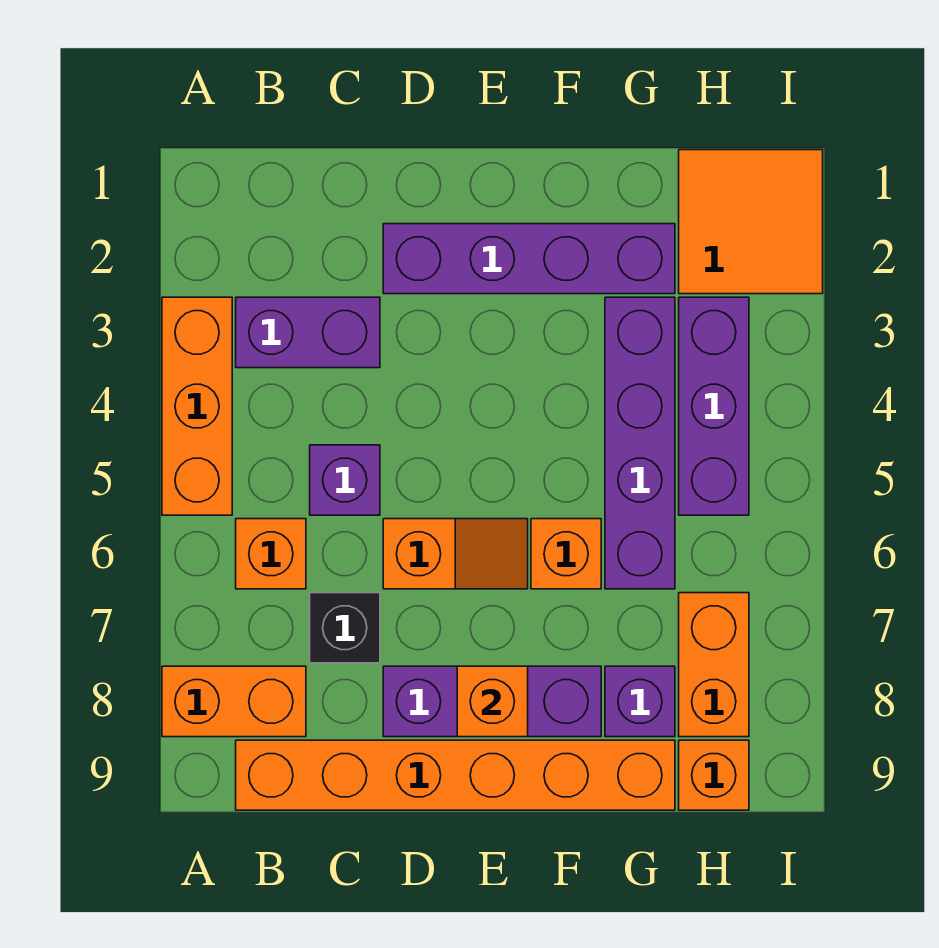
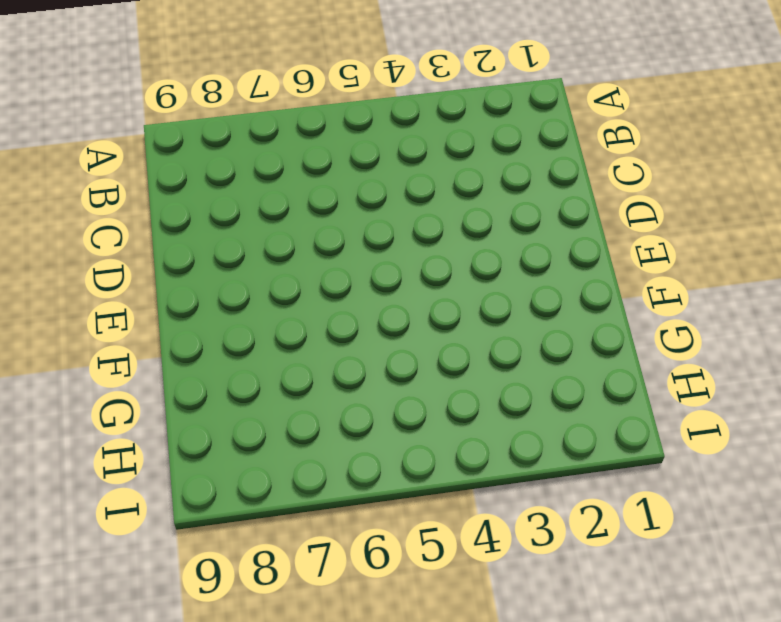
none -> orange 1x3 brick [162,297,232,515]
none -> orange 1x2 brick [162,666,306,737]
none -> purple 1x2 brick [236,297,380,368]

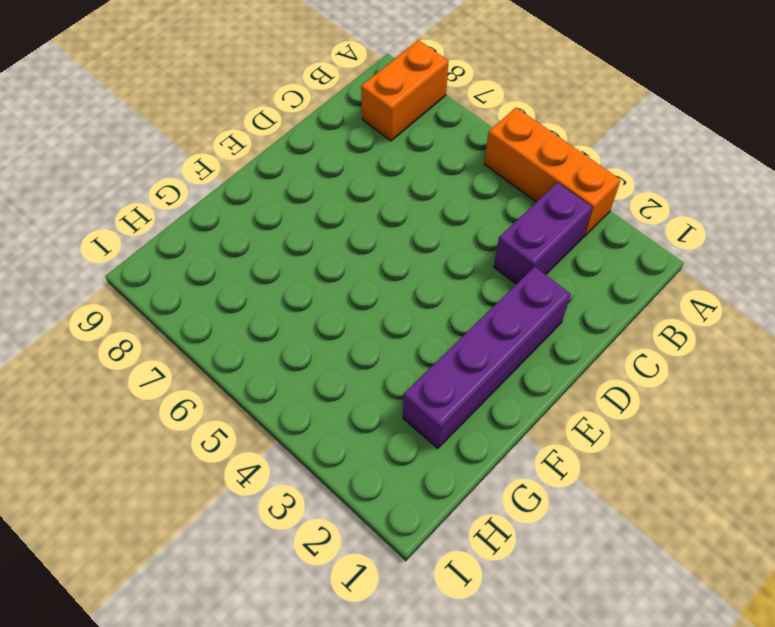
none -> orange 1x1 brick [236,519,306,589]
none -> orange 1x6 brick [236,740,675,810]
none -> purple 1x1 brick [310,445,380,515]

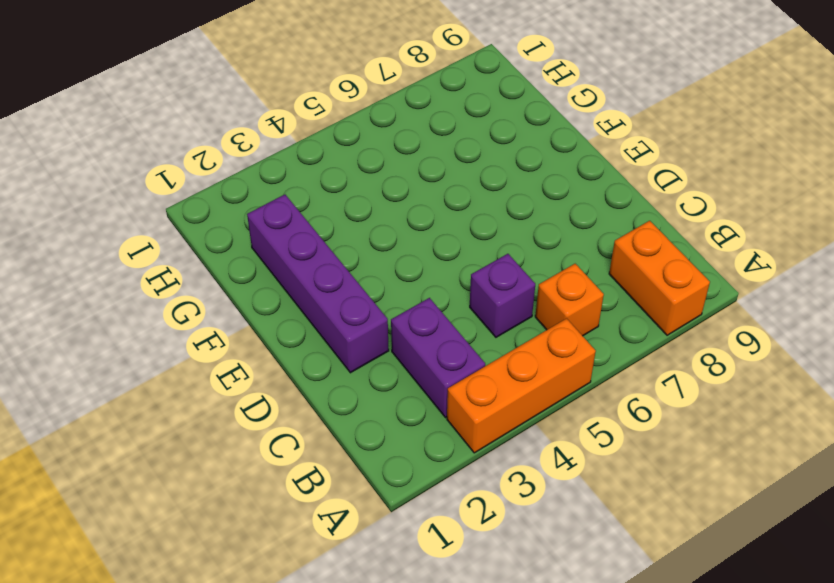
none -> orange 1x6 brick [236,740,675,810]
none -> black 1x1 brick [310,593,380,663]
none -> orange 1x2 slope [383,519,528,589]

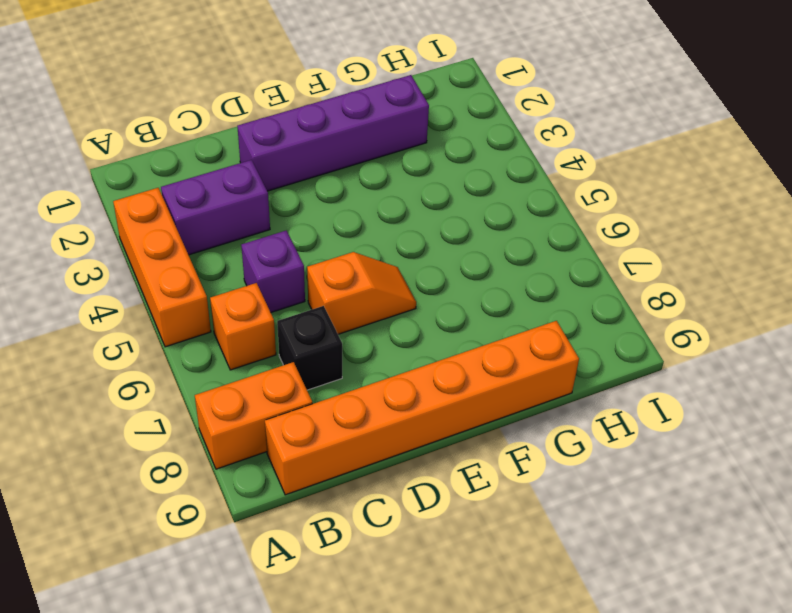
none -> purple 1x3 brick [383,666,601,737]
none -> orange 1x1 brick [531,519,601,589]
none -> purple 1x4 brick [605,297,675,589]

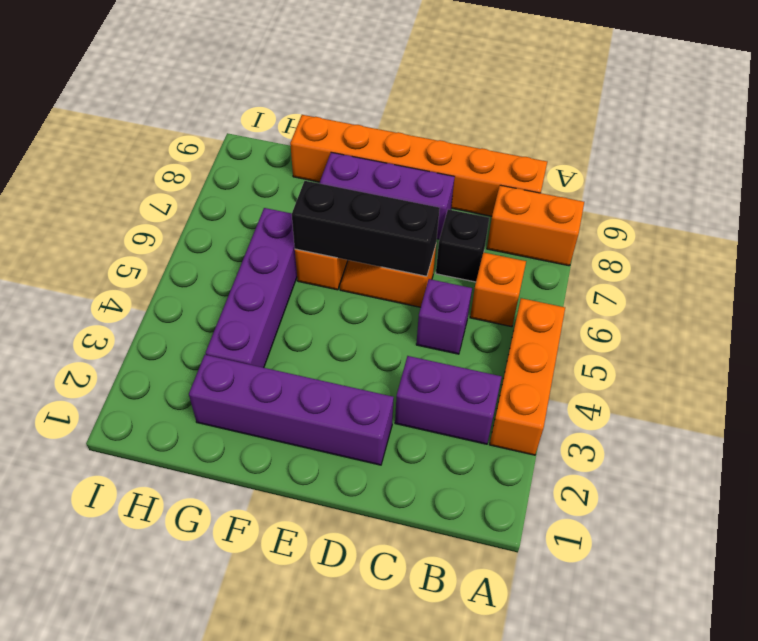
black 1x3 brick [292,181,440,276] -> none
none -> purple 1x1 brick [605,666,675,737]
none -> orange 2x2 tile [679,150,823,294]
none -> purple 1x3 brick [679,297,749,515]

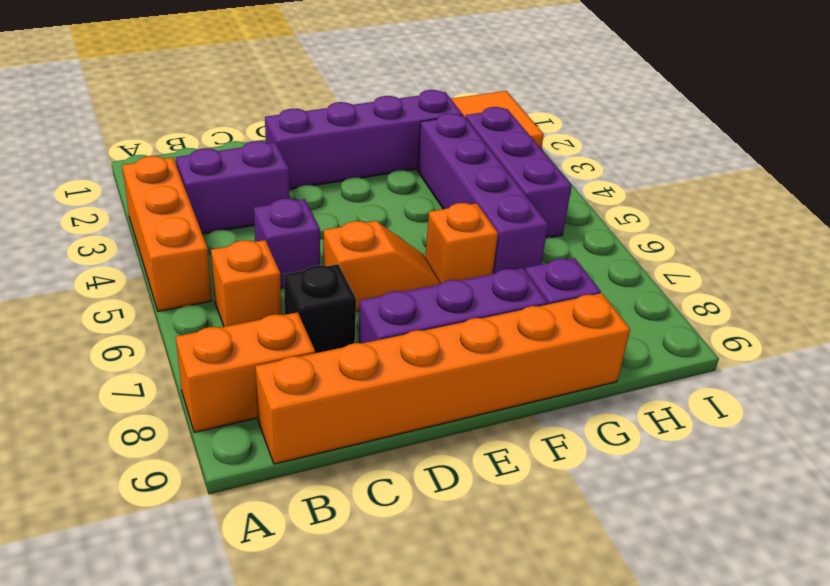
none -> orange 1x2 brick [679,593,749,737]
none -> orange 1x1 brick [679,740,749,810]
none -> orange 1x1 brick [457,666,528,737]

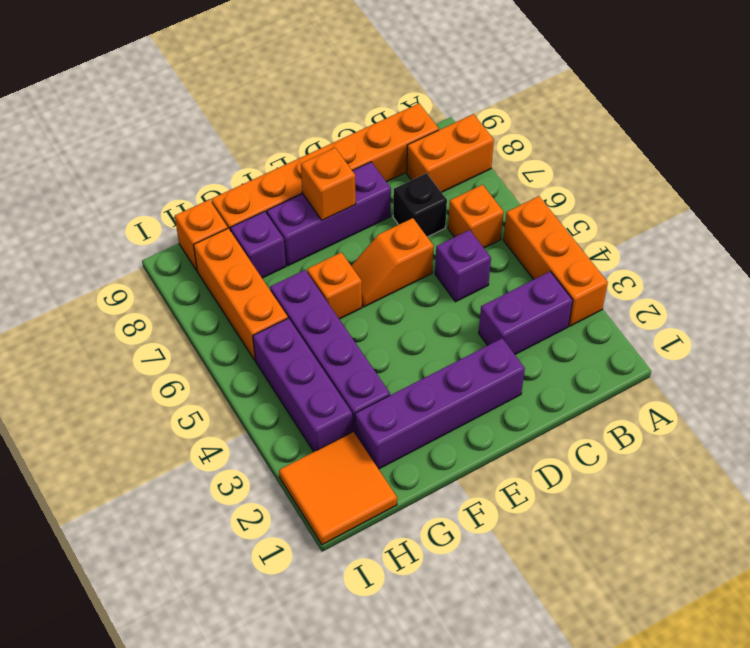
orange 1x3 brick [194,228,288,360] -> orange 1x2 brick [679,593,749,737]

